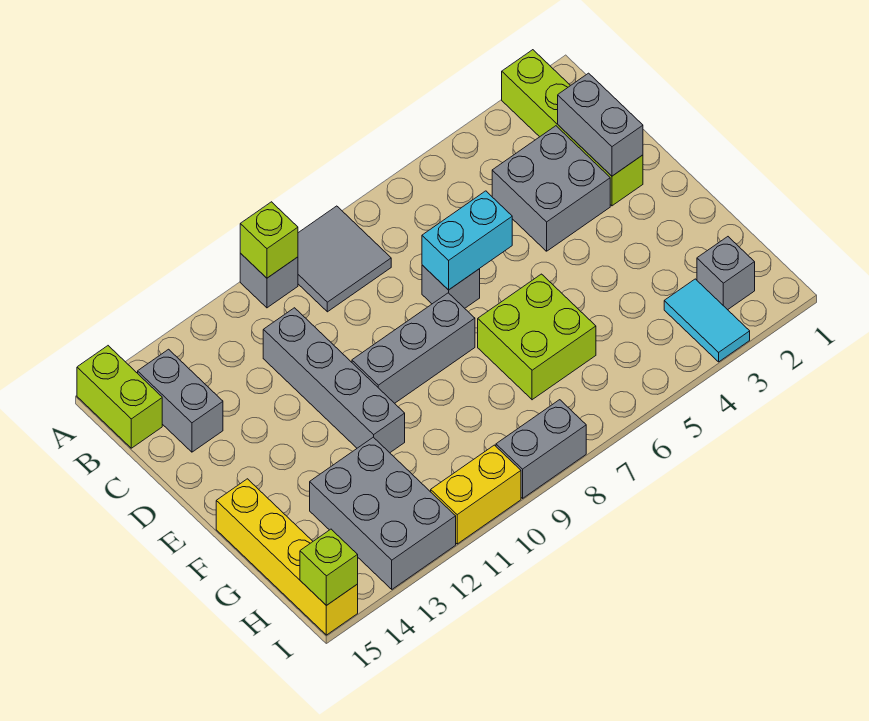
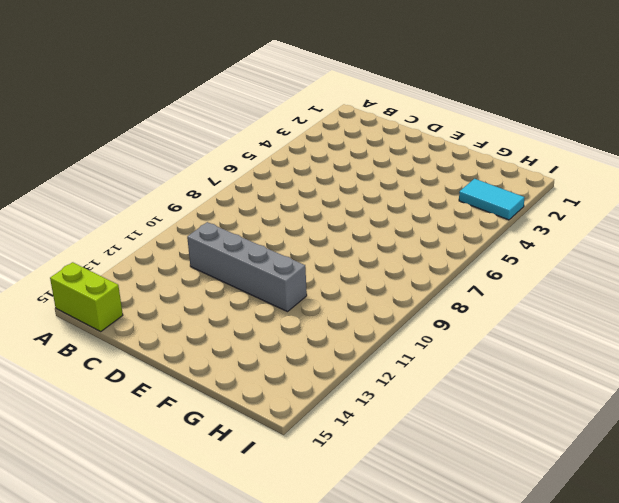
none -> lime 1x4 brick [502,50,643,206]
none -> grey 2x2 tile [298,206,391,312]
none -> grey 1x1 brick [240,253,298,308]

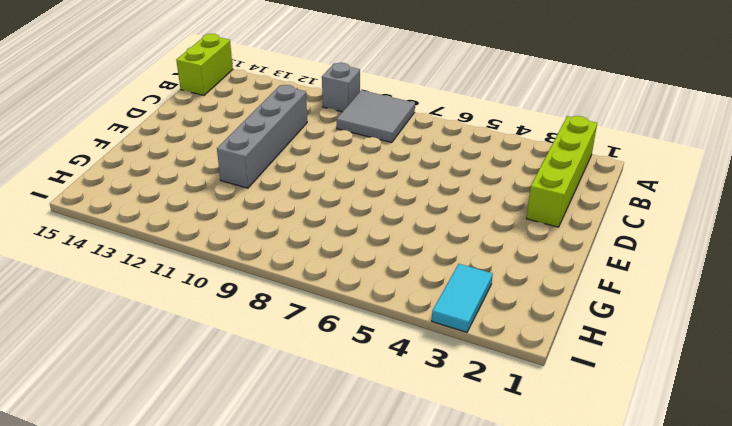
none -> grey 1x2 brick [138,349,223,452]
none -> grey 2x2 brick [492,126,610,251]
none -> grey 1x1 brick [422,265,480,308]

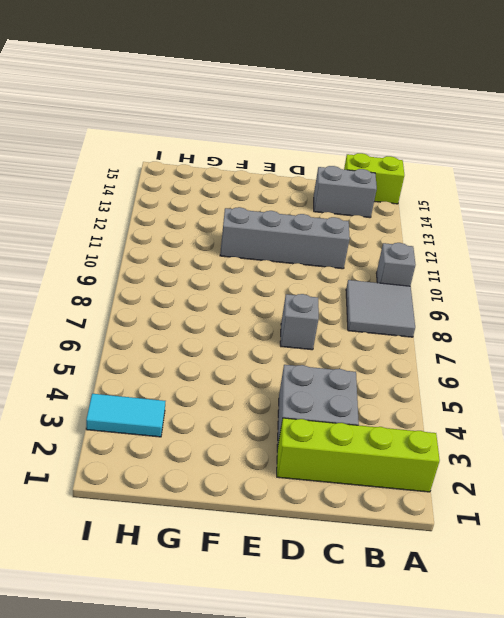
none -> grey 1x3 brick [352,293,475,403]
none -> lime 2x2 brick [478,274,596,400]
none -> yellow 1x4 brick [216,479,358,635]

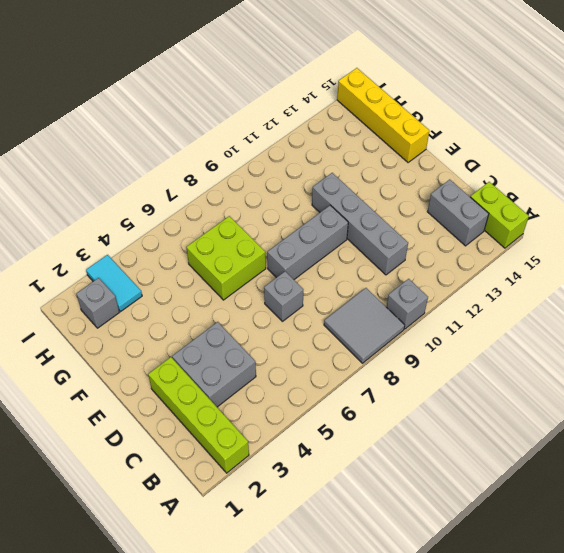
none -> grey 2x3 brick [310,437,456,589]
none -> grey 1x2 brick [496,400,586,498]
none -> yellow 1x2 brick [431,445,521,544]

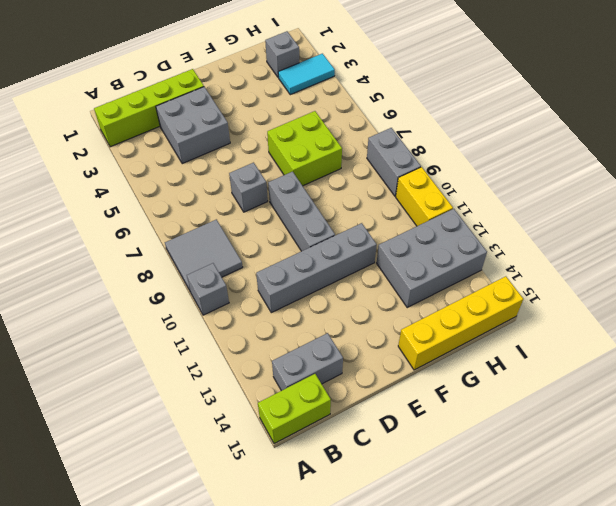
none -> lime 1x1 brick [240,202,298,278]
none -> grey 1x2 brick [558,73,643,176]
none -> cyan 1x2 brick [422,191,512,290]

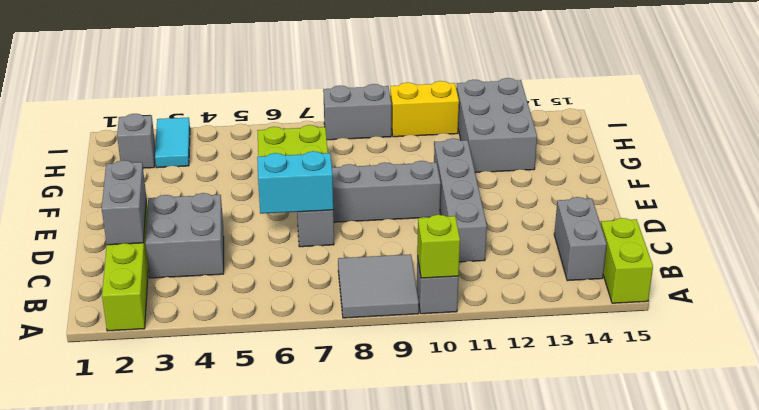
none -> yellow 1x4 brick [216,479,358,635]
none -> lime 1x1 brick [300,529,358,606]

